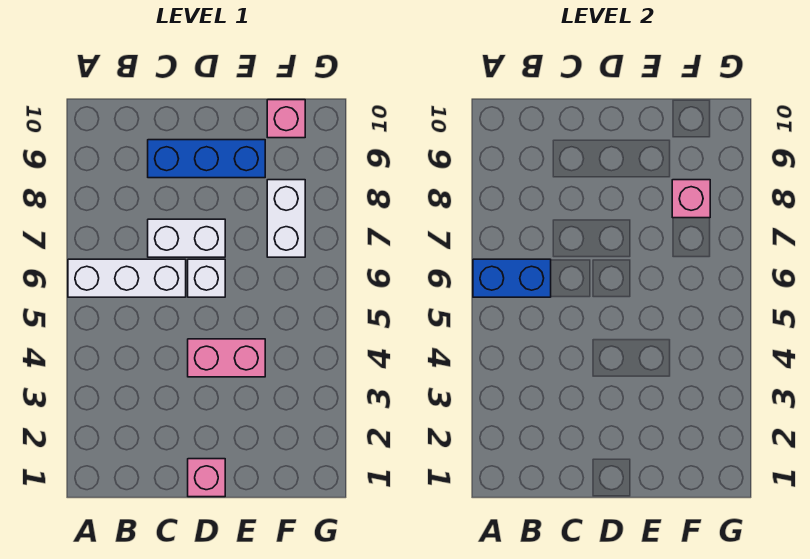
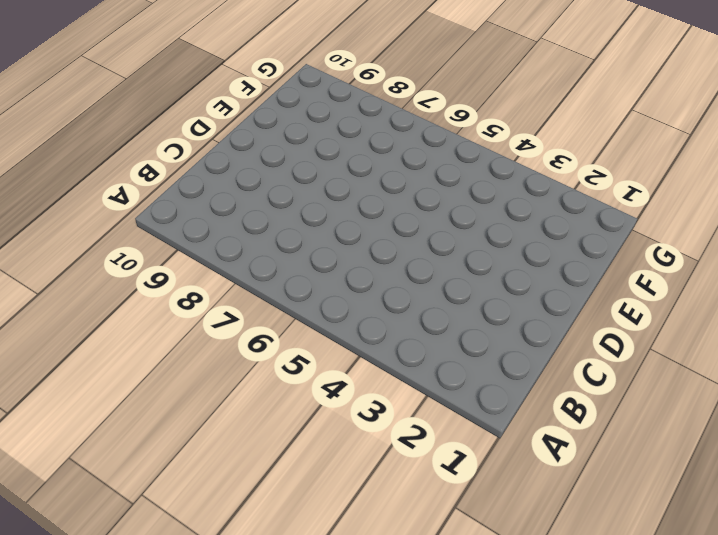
none -> white 1x3 brick [68,259,186,297]
none -> white 1x2 brick [148,219,225,257]

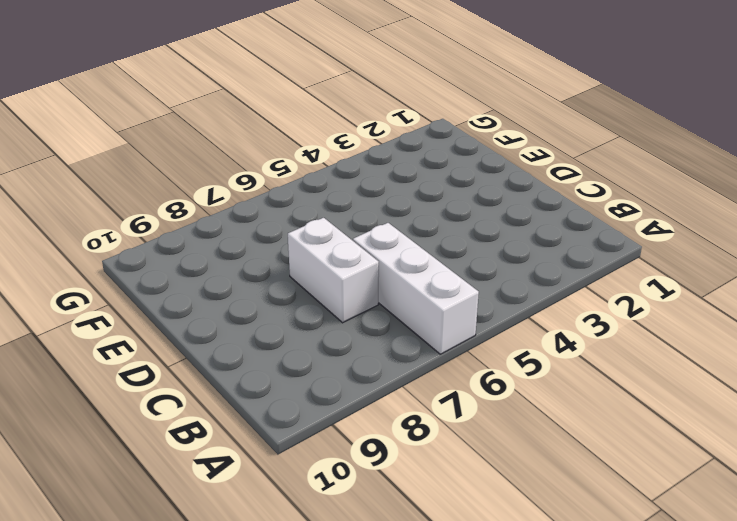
none -> blue 1x3 brick [148,140,265,178]
none -> pink 1x1 brick [188,459,225,497]

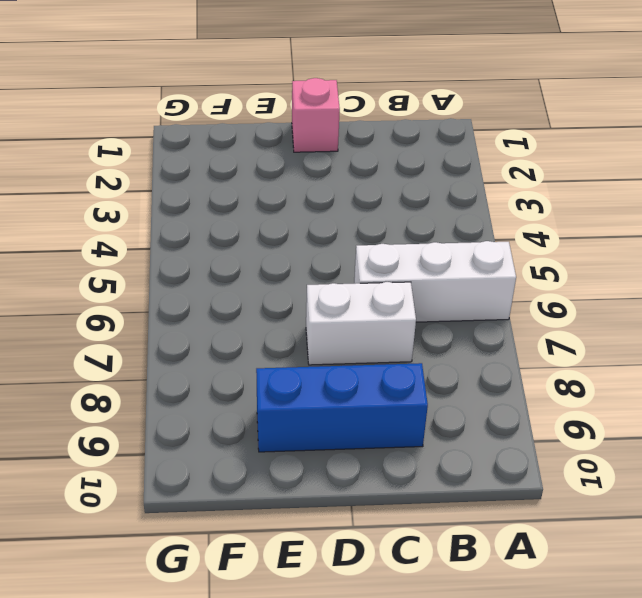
none -> pink 1x2 brick [188,339,265,377]
none -> white 1x1 brick [188,259,225,297]

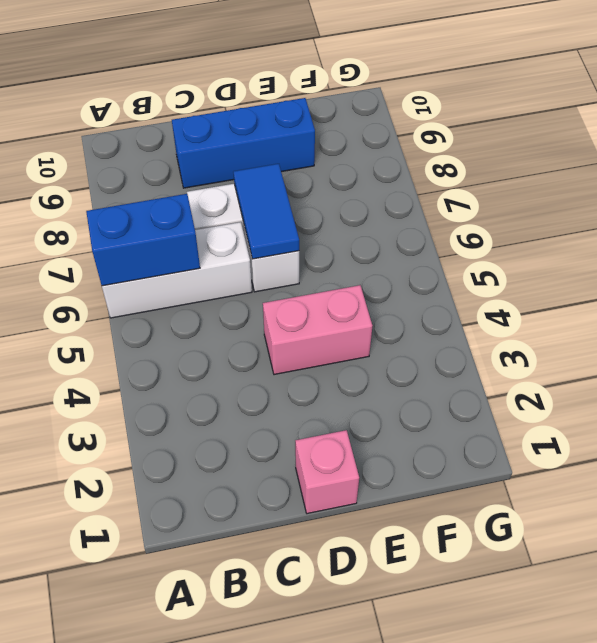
blue 1x2 tile [233,164,299,259] -> none
none -> white 1x2 brick [267,180,305,257]
none -> pink 1x1 brick [267,100,305,138]

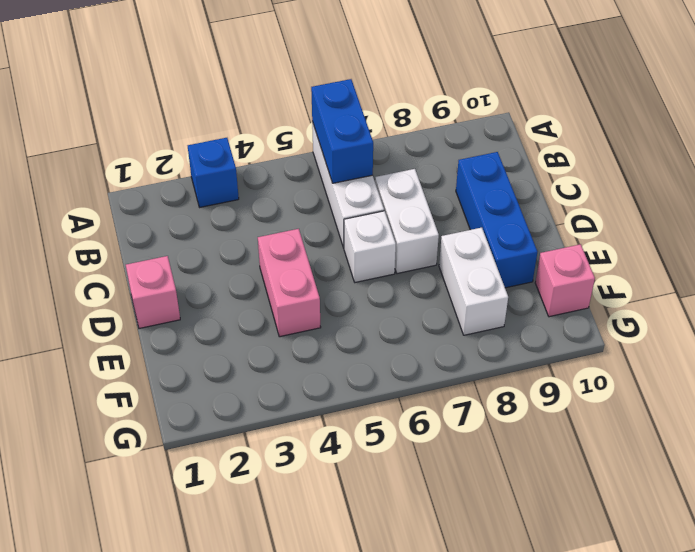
blue 1x1 brick [188,138,239,207] -> none
white 1x2 brick [439,228,508,335] -> white 1x2 brick turned to [267,180,305,257]
none -> pink 1x1 brick [672,180,710,218]

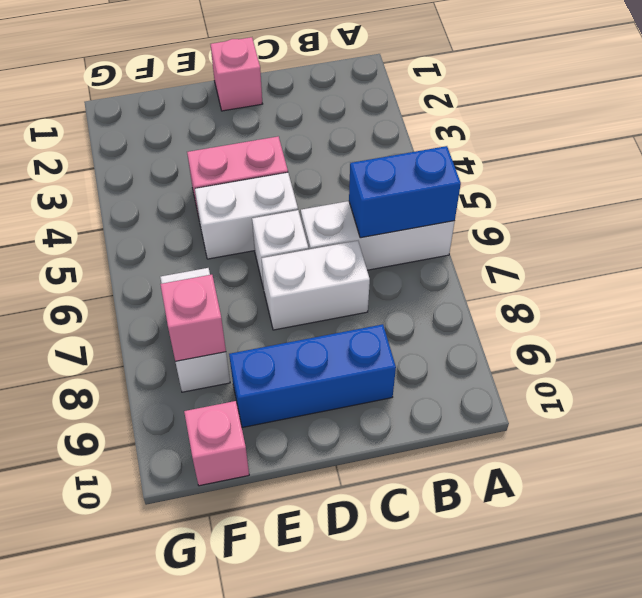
white 1x2 brick [195,172,298,259] -> none

